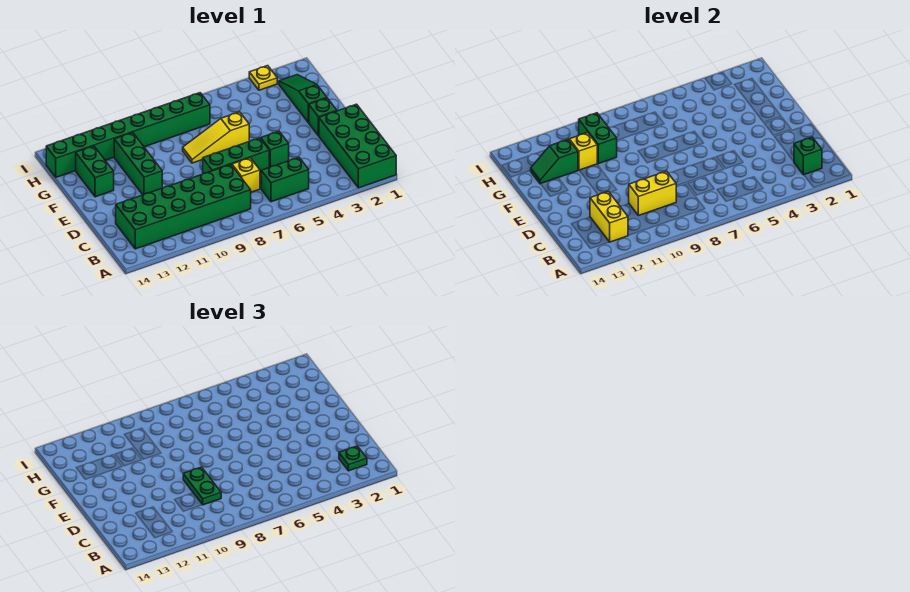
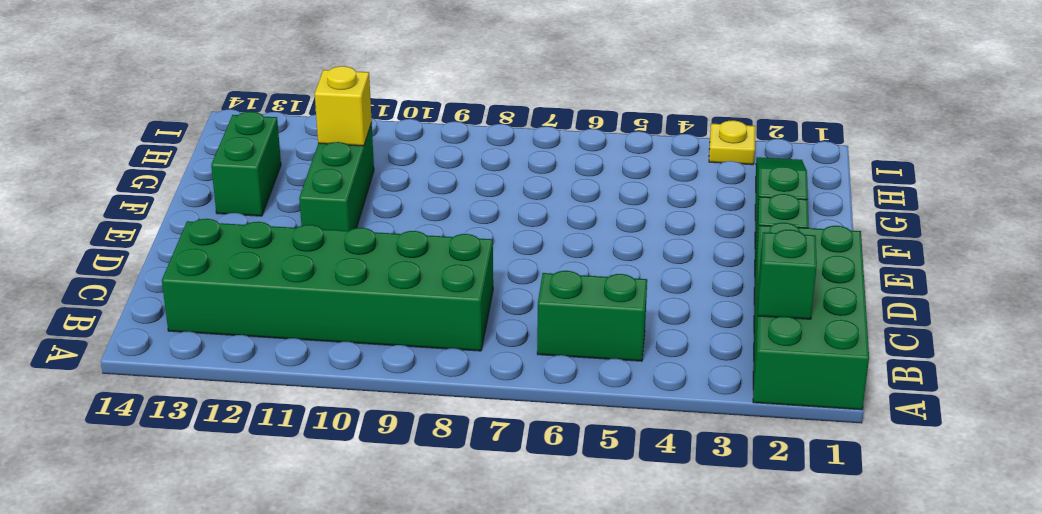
none -> yellow 1x1 brick [232,158,260,192]
none -> green 1x1 brick [261,131,289,168]
none -> green 1x3 brick [203,138,269,174]

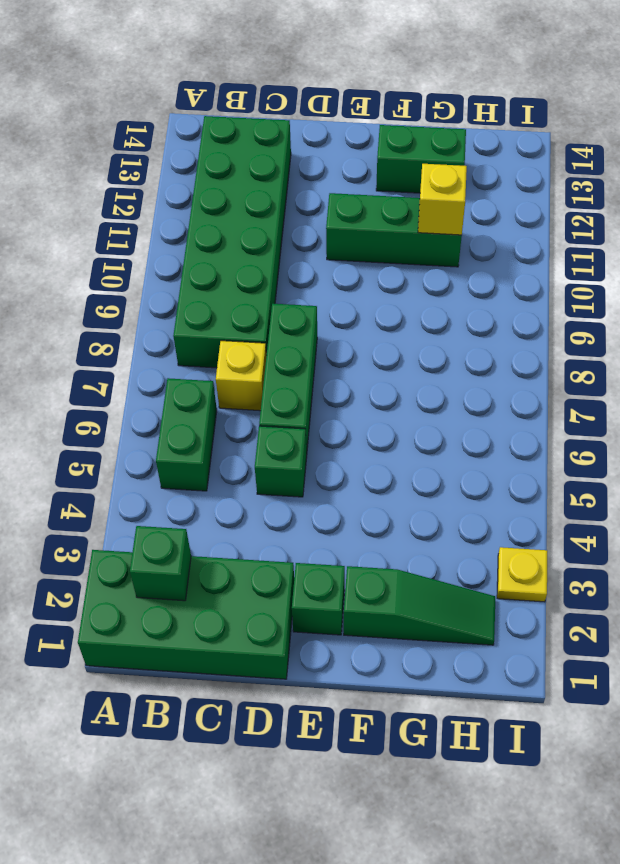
none -> yellow 1x3 slope [183,112,249,163]
none -> green 1x8 brick [46,93,210,177]
none -> yellow 1x2 brick [590,191,628,242]

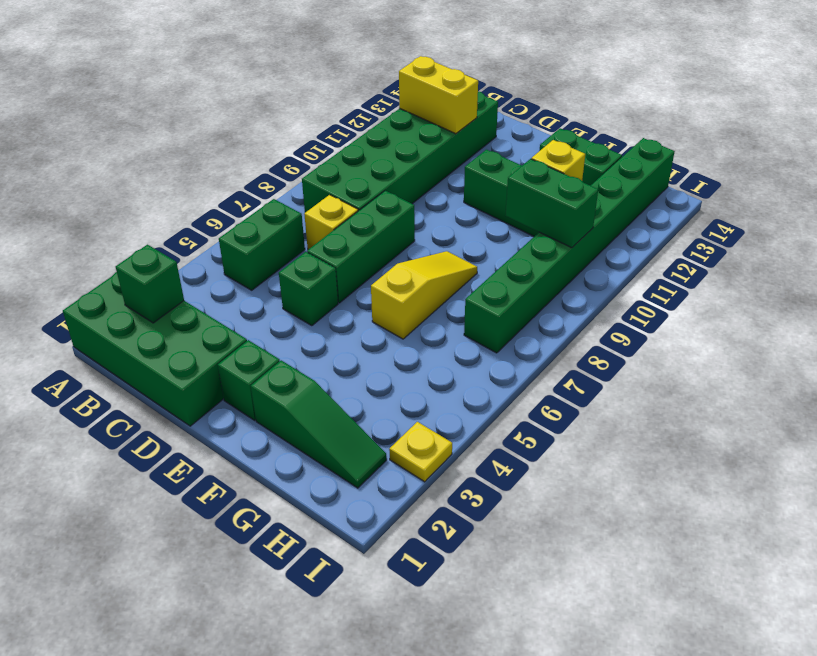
none -> yellow 1x2 brick [629,171,676,216]
none -> green 1x2 slope [530,139,578,184]
none -> green 1x1 plate [339,446,367,471]

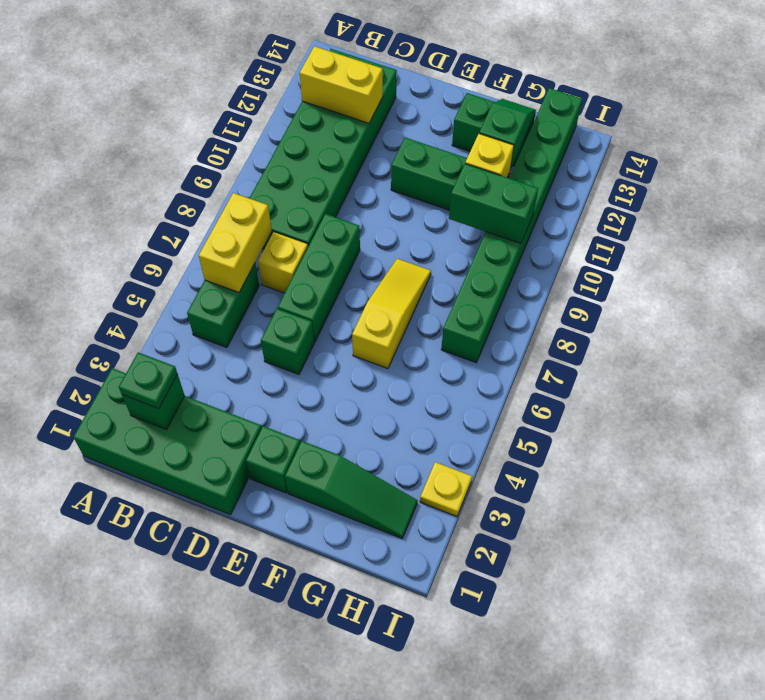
yellow 1x2 brick [199,193,272,292] -> yellow 1x2 brick moved to [629,171,676,216]
none -> green 1x2 plate [183,467,221,505]

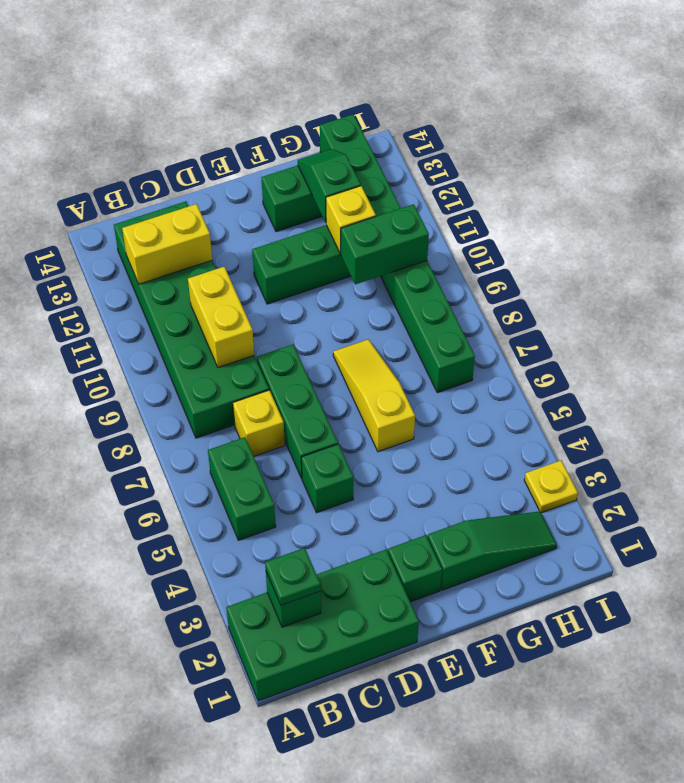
none -> green 1x2 plate [183,467,221,505]

